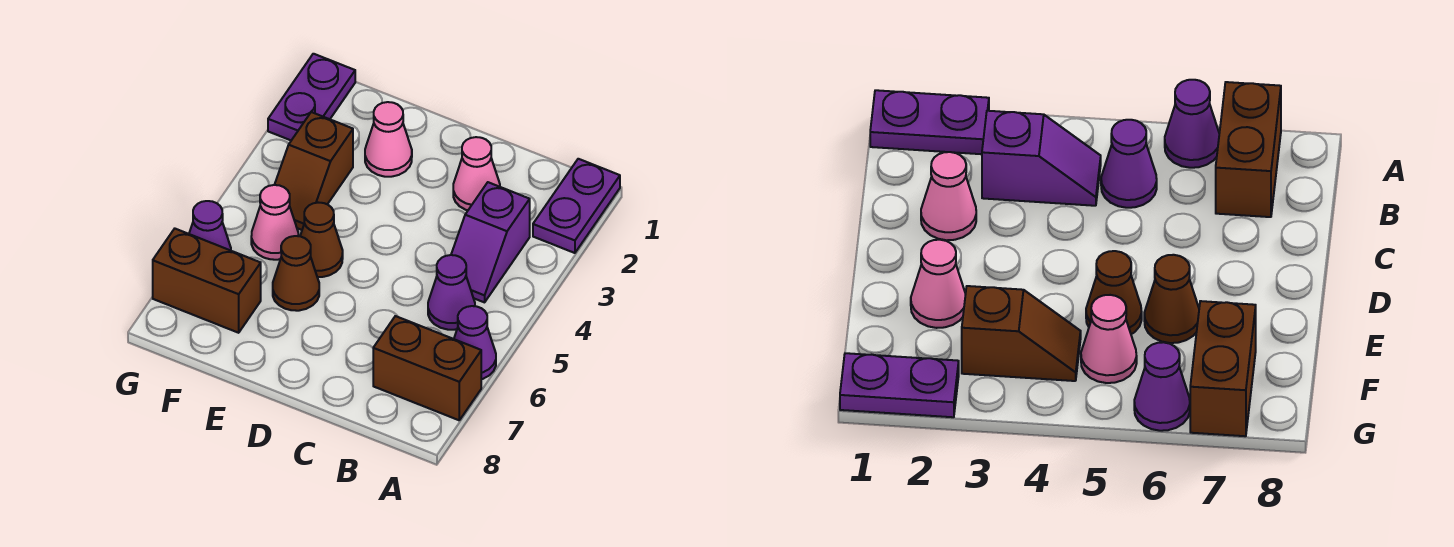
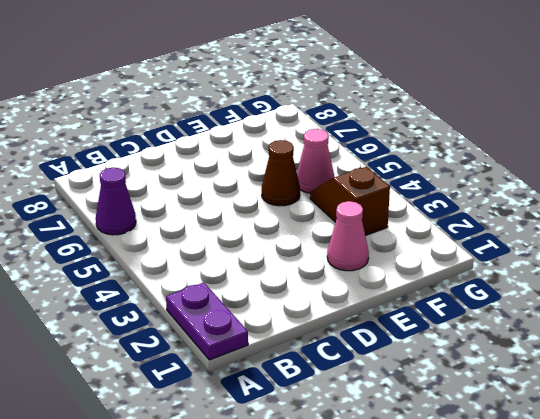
none -> brown 1x2 brick [373,316,481,420]
none -> purple 1x2 slope [451,182,530,302]
none -> purple 1x1 cone [428,255,475,330]

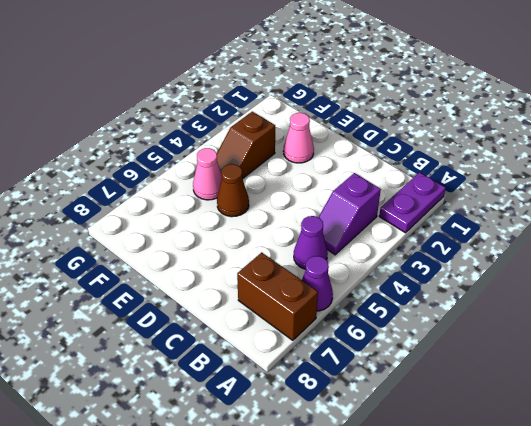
none -> pink 1x1 cone [453,137,500,210]
none -> brown 1x1 cone [273,236,319,311]
none -> brown 1x2 brick [153,229,261,333]

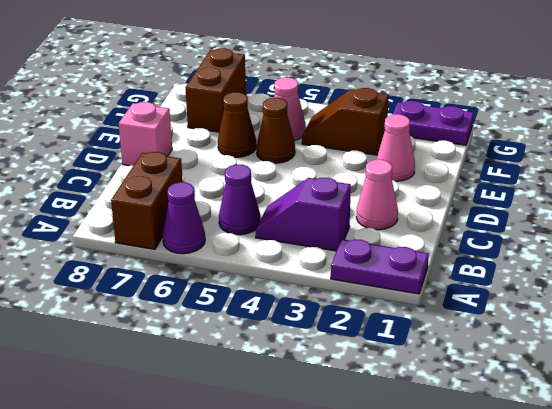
pink 1x1 brick [119,102,172,166] -> none
none -> purple 1x1 cone [189,201,231,251]

